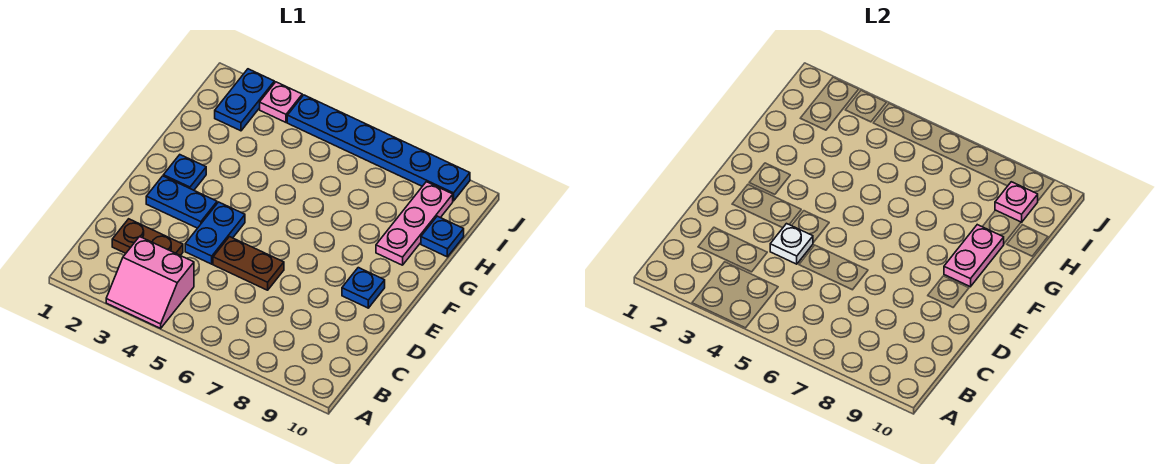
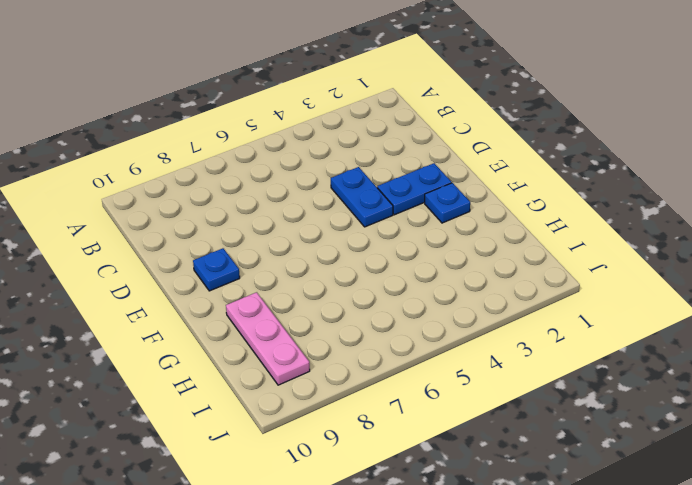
none -> pink 2x2 slope [106,236,194,328]
none -> brown 1x2 plate [112,219,183,255]
none -> brown 1x2 plate [213,237,284,290]

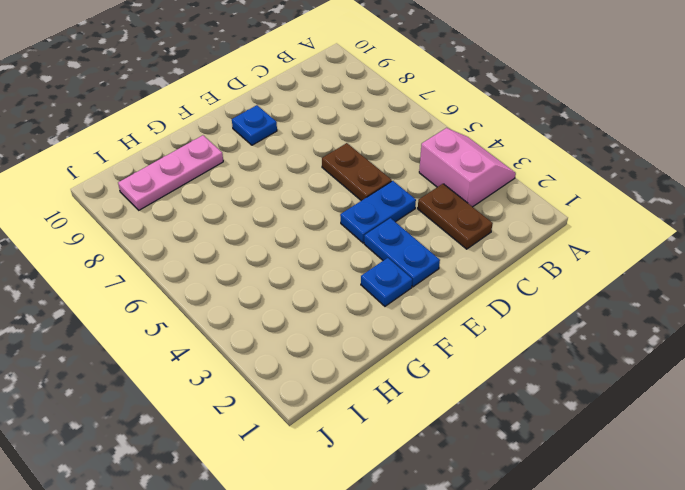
none -> blue 1x1 plate [421,216,464,257]
none -> blue 1x2 plate [215,69,274,131]
none -> pink 1x1 plate [260,82,302,122]

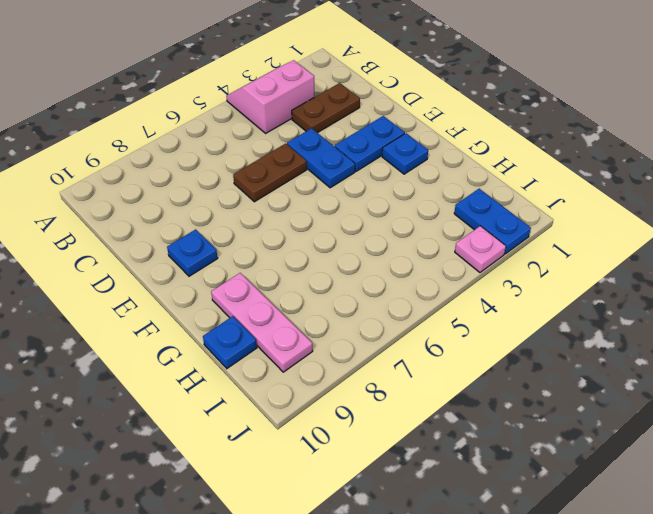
none -> blue 1x6 plate [287,95,470,201]
none -> white 1x1 plate [770,224,813,264]
none -> pink 1x2 plate [944,225,1004,287]

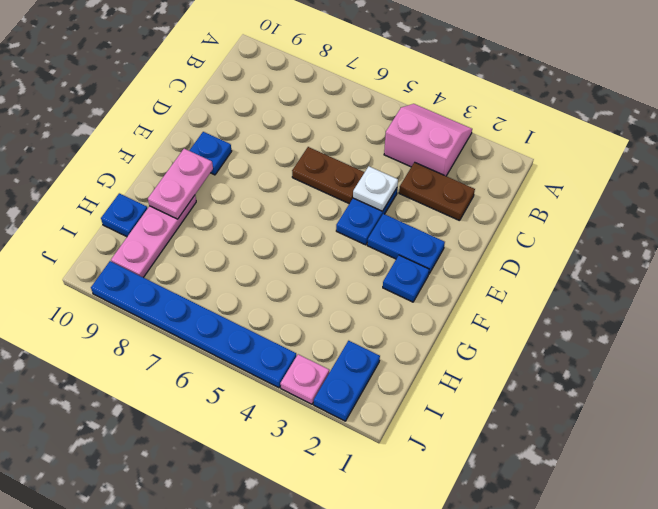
none -> pink 1x1 plate [995,182,1038,222]

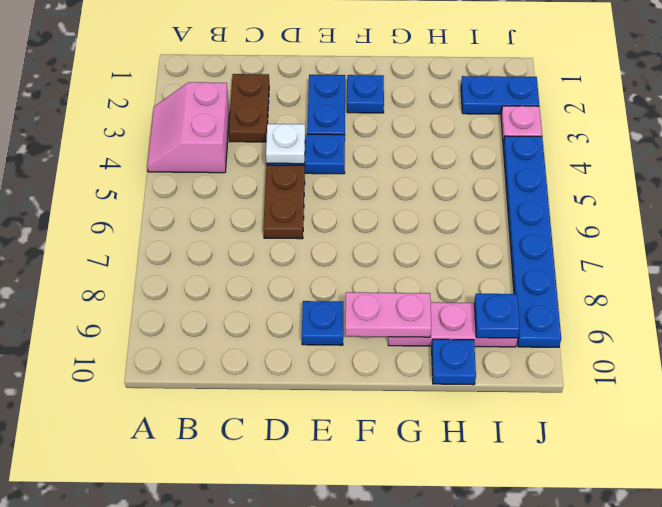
blue 1x1 plate [474,294,520,338] -> pink 1x1 plate [995,182,1038,222]

